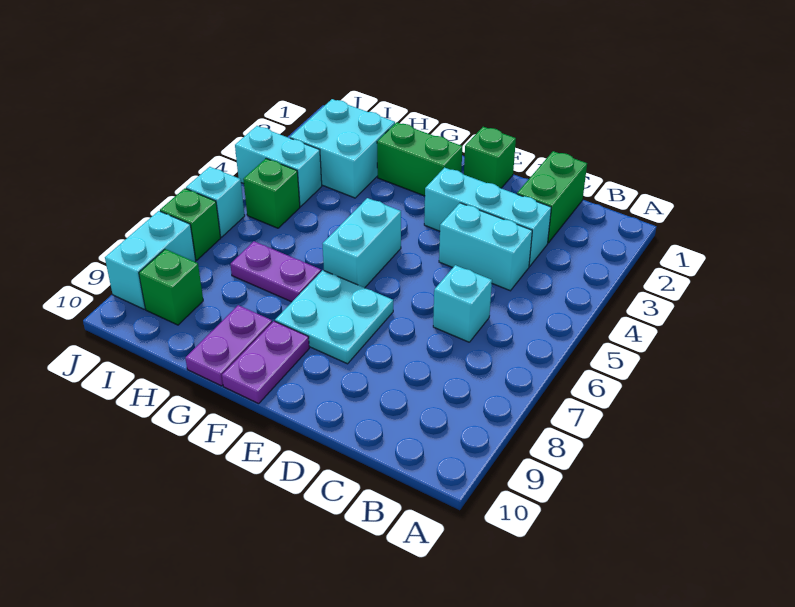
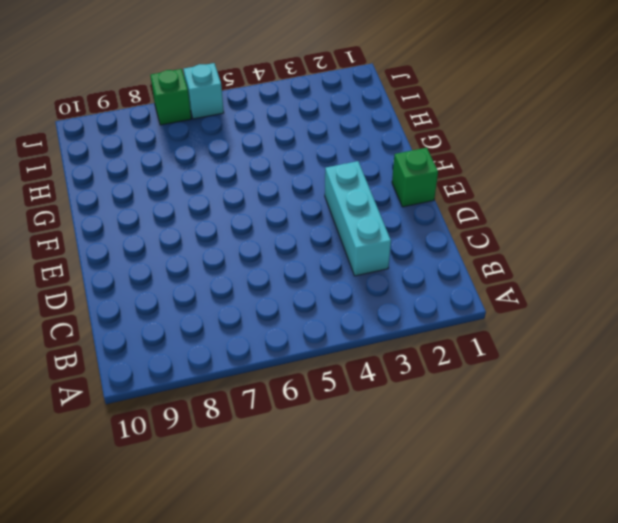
none -> green 1x2 brick [517,151,587,243]
none -> cyan 1x2 brick [439,203,532,291]
none -> cyan 1x1 brick [433,265,492,342]

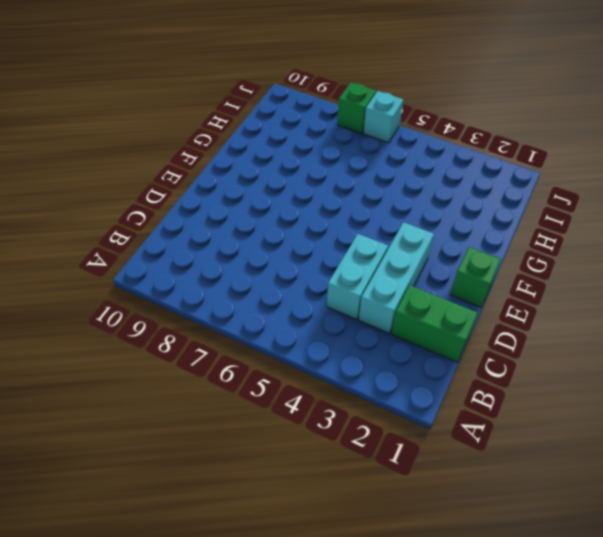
none -> cyan 1x1 brick [433,265,492,342]
none -> cyan 2x2 plate [275,270,393,364]
none -> green 1x2 brick [377,122,462,196]

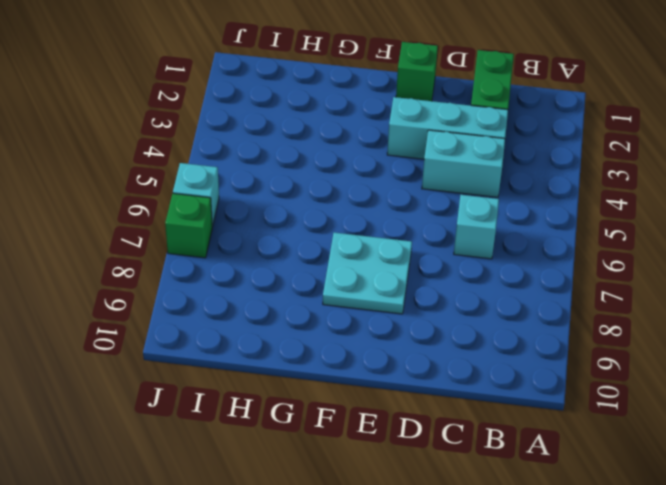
none -> green 1x2 brick [377,122,462,196]
none -> cyan 1x2 brick [323,198,401,288]
none -> purple 1x2 plate [222,321,309,404]

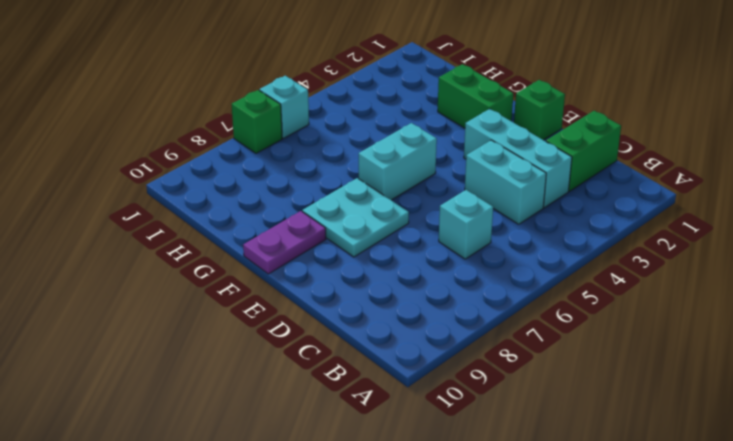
none -> purple 1x2 plate [230,241,321,302]
none -> purple 1x2 plate [185,305,272,386]
none -> cyan 2x2 brick [290,99,395,198]

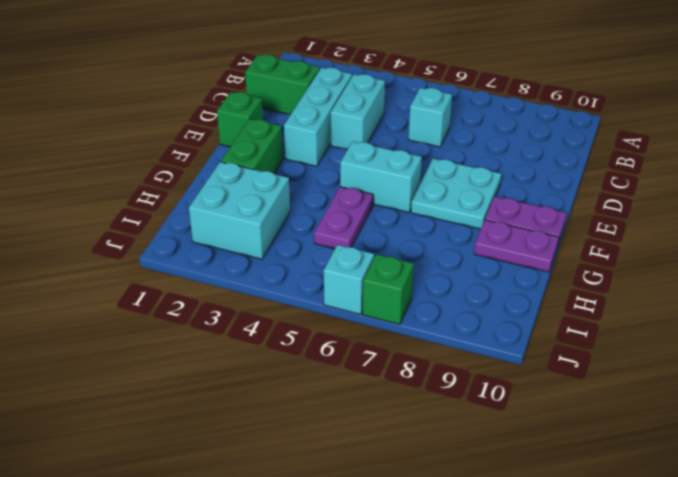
purple 1x2 plate [314,187,373,249] -> purple 1x2 plate moved to [230,241,321,302]
none -> cyan 1x2 brick [235,126,322,206]
none -> green 1x1 brick [243,159,300,228]
none -> green 1x1 brick [139,249,203,325]

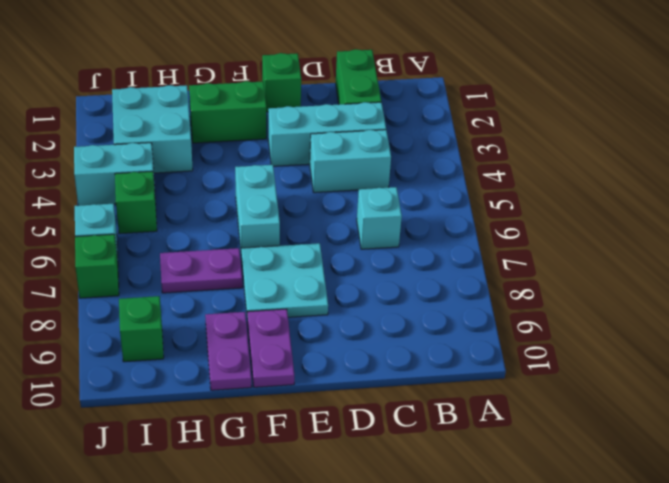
none -> cyan 1x2 brick [105,211,196,309]

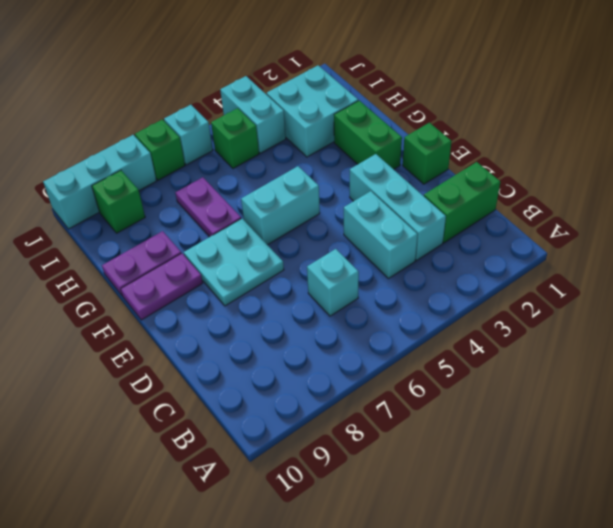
cyan 1x3 brick [43,135,157,229] -> cyan 1x2 brick [105,211,196,309]

